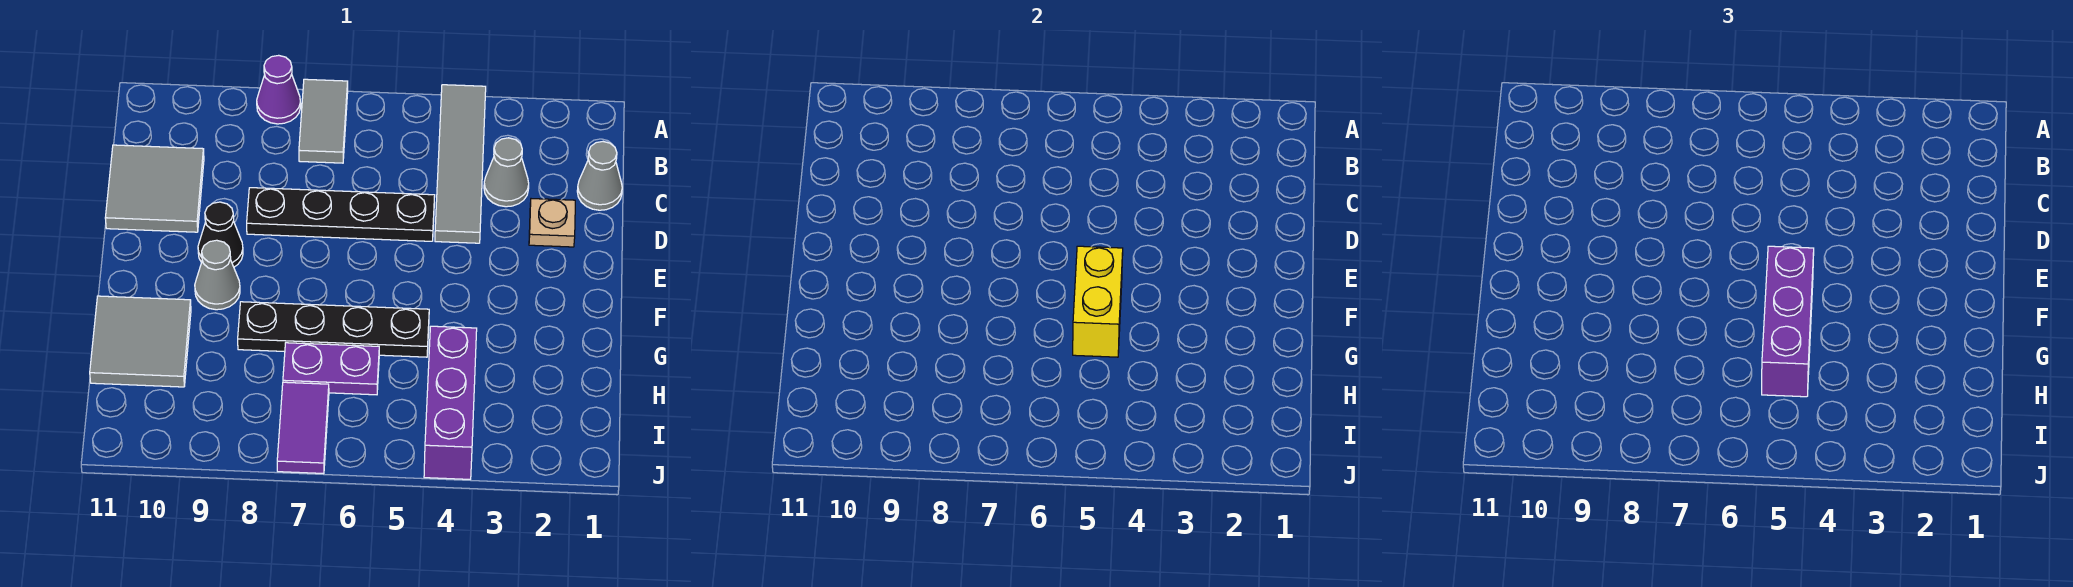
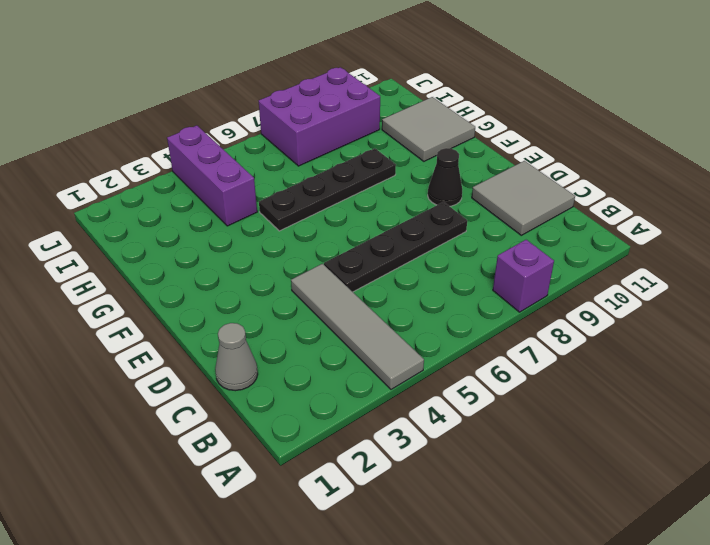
purple 1x1 brick [493,240,554,312] -> purple 1x1 cone [257,55,301,124]
purple 2x3 brick [259,67,380,166] -> purple 1x2 tile [277,382,329,474]
none -> grey 1x2 tile [299,79,348,163]
none -> grey 1x1 cone [484,138,529,207]
none -> tan 1x1 plate [529,199,575,247]

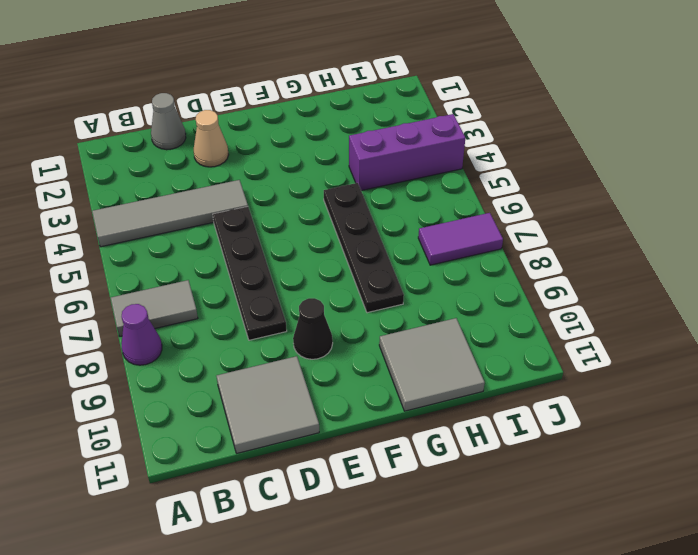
tan 1x1 cone [194,110,229,167] -> tan 1x1 plate [529,199,575,247]
none -> grey 1x1 cone [484,138,529,207]
none -> grey 1x1 cone [195,240,240,310]
none -> purple 1x2 plate [283,343,379,395]

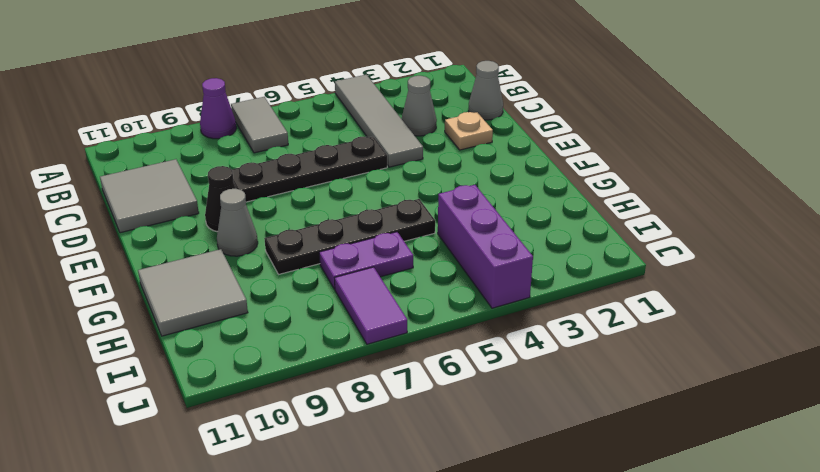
none -> yellow 1x2 brick [1073,246,1123,357]
none -> purple 1x3 brick [1762,246,1814,397]

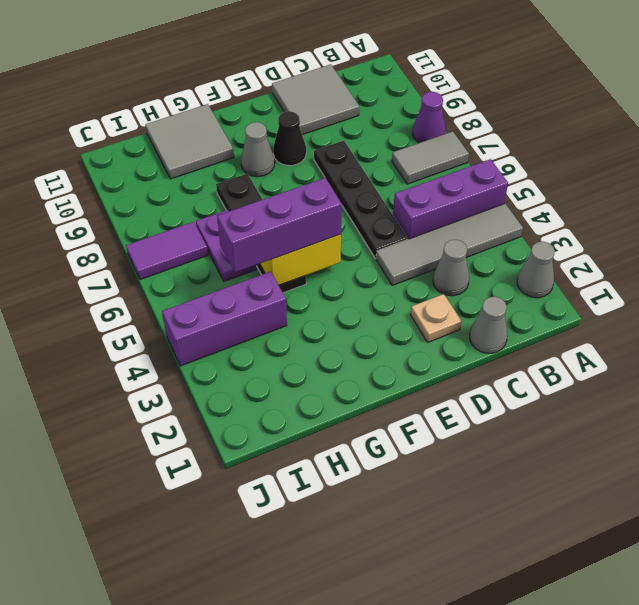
grey 1x1 cone [517,241,555,298] -> none
purple 1x3 brick [393,159,508,239] -> none

